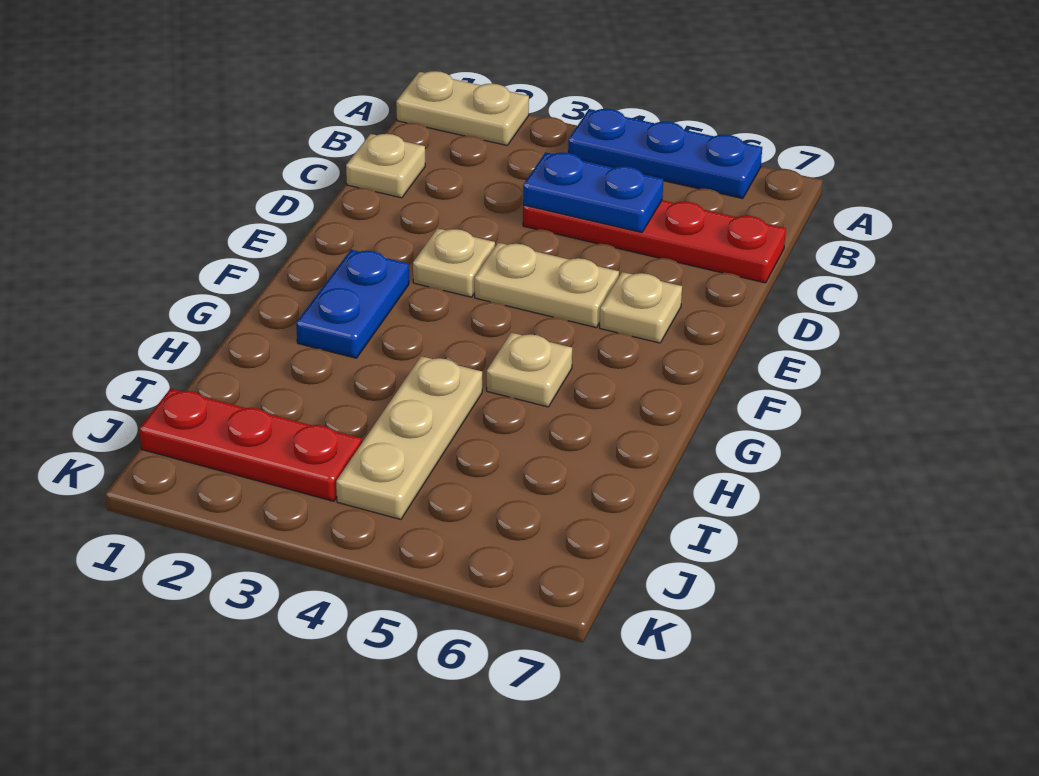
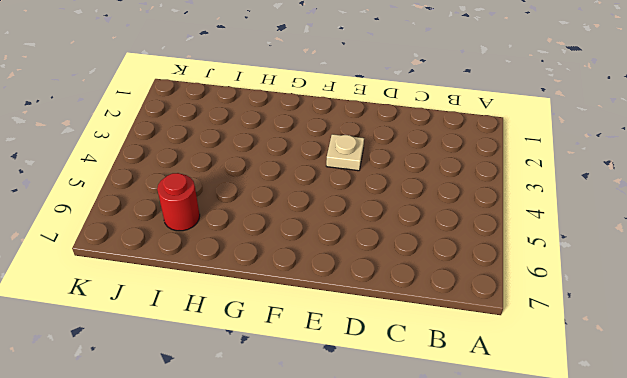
red 1x1 round brick [157,173,200,231] -> none
none -> tan 1x2 plate [396,71,529,145]
none -> blue 1x3 plate [568,109,762,199]
none -> tan 1x1 plate [346,134,425,198]

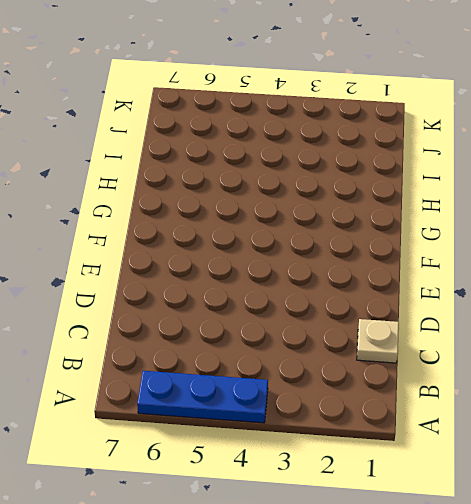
none -> tan 1x2 plate [396,71,529,145]
none -> red 1x4 plate [523,200,786,283]
none -> tan 1x1 plate [413,228,495,297]

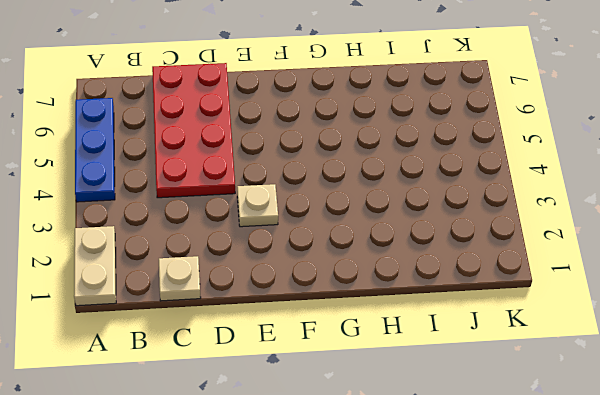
red 2x4 plate [152,63,235,198] -> red 1x4 plate [523,200,786,283]
none -> tan 1x2 plate [475,243,619,328]
none -> tan 1x1 plate [600,272,682,343]
none -> blue 1x2 plate [296,250,409,358]

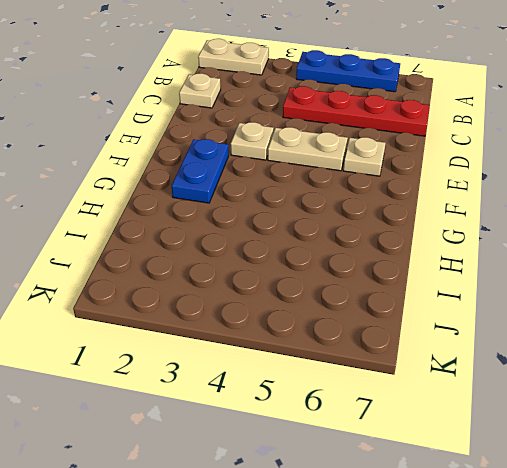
none -> tan 1x1 plate [487,333,572,407]
none -> tan 1x3 plate [336,356,482,519]
none -> red 1x3 plate [139,388,362,501]

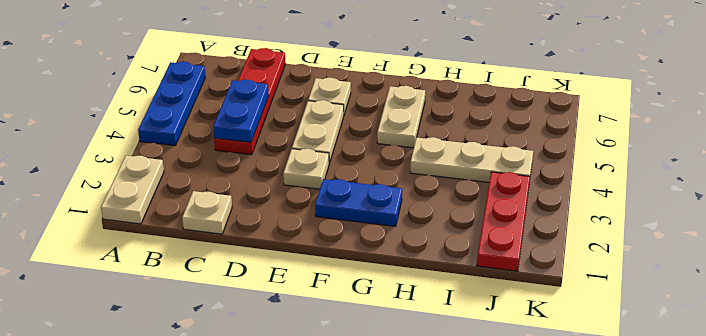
tan 1x2 plate [377,86,425,148] -> tan 1x1 plate [487,333,572,407]

